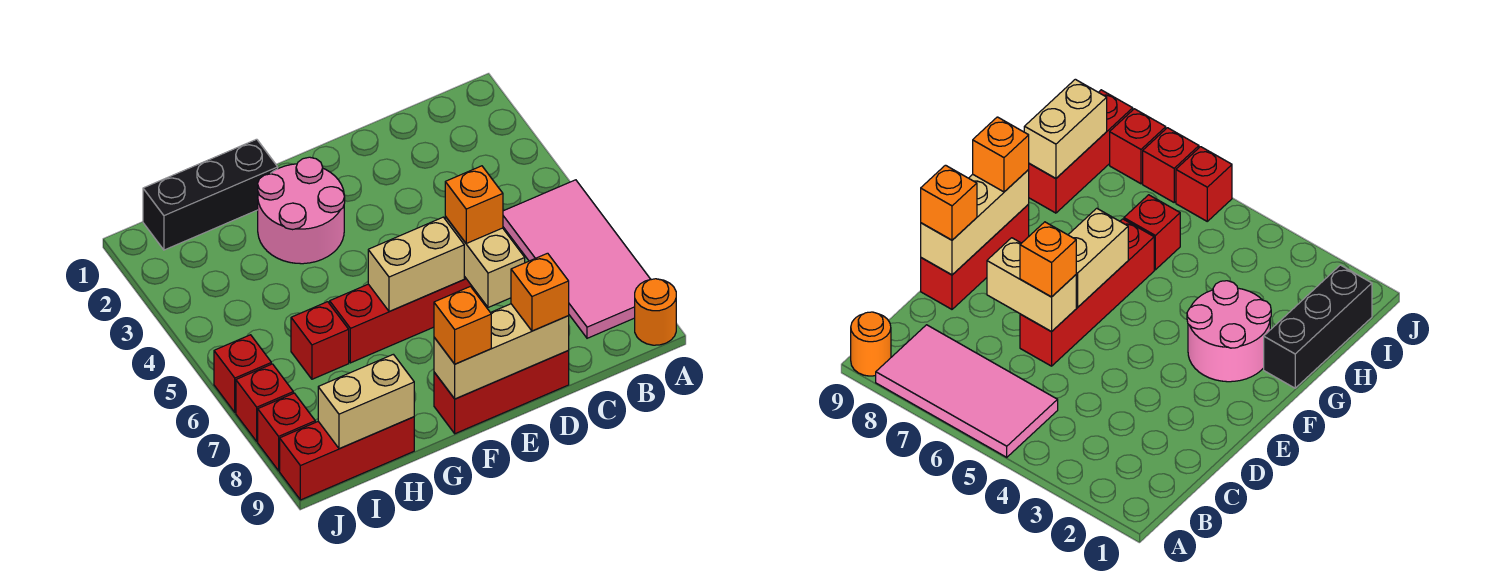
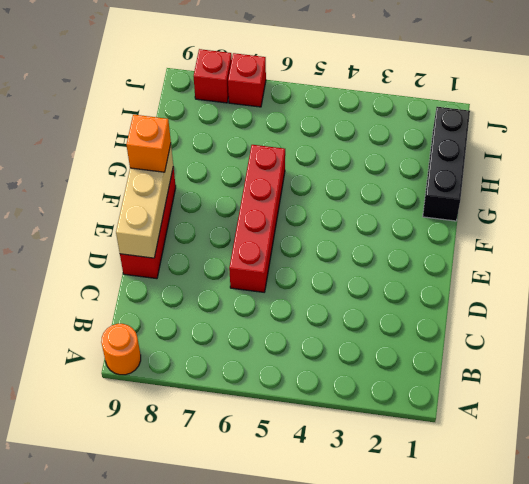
none -> pink 2x4 tile [503,180,650,338]
none -> pink 2x2 round brick [258,157,345,264]
none -> red 1x1 brick [291,302,349,379]

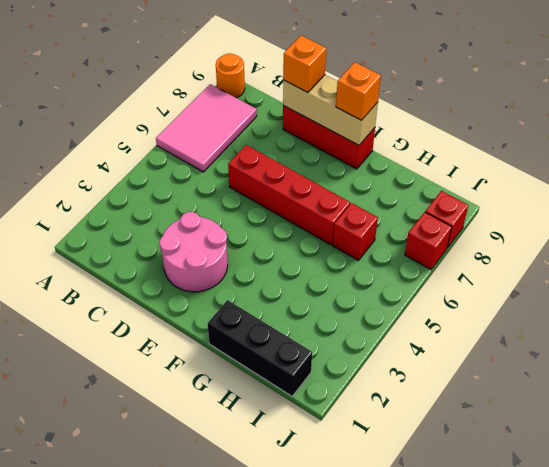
pink 2x3 tile [156,84,257,172] -> pink 2x4 tile [503,180,650,338]
pink 2x2 round brick [160,212,228,292] -> pink 2x2 round brick moved to [258,157,345,264]
none -> red 1x3 brick [280,417,414,500]
none -> red 1x1 brick [214,335,271,412]
none -> tan 1x2 brick [445,217,525,307]

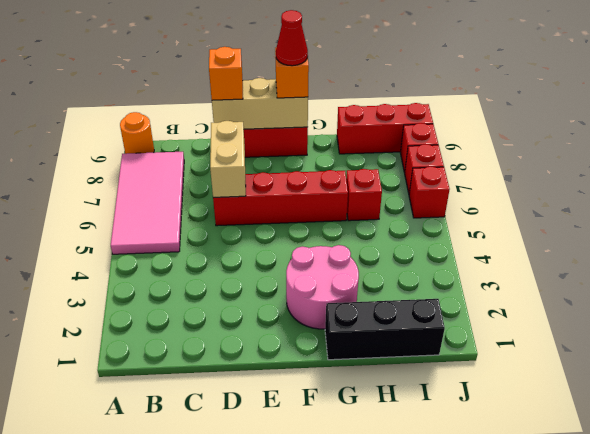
red 1x1 cone [276,10,308,66] -> none
none -> tan 1x2 brick [368,217,464,312]
none -> tan 1x2 brick [318,354,414,449]
none -> orange 1x1 brick [445,166,503,243]

